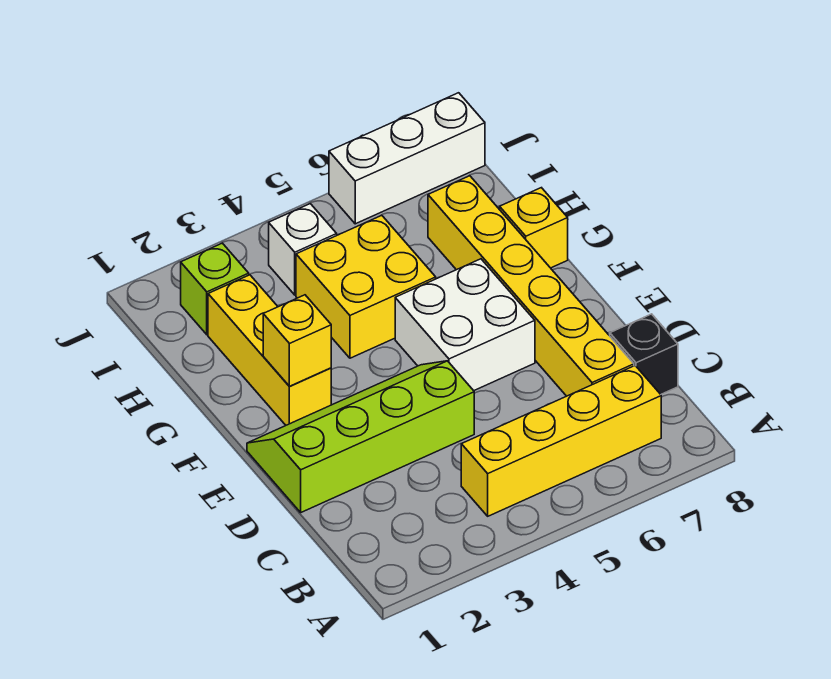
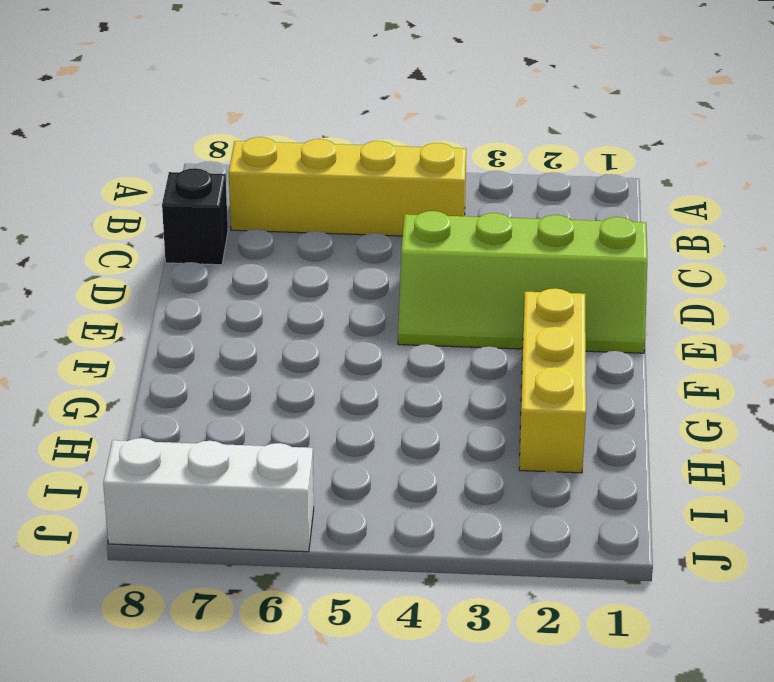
none -> yellow 1x6 brick [428,176,634,396]
none -> white 2x2 brick [395,259,535,391]
none -> yellow 2x2 brick [296,215,436,358]

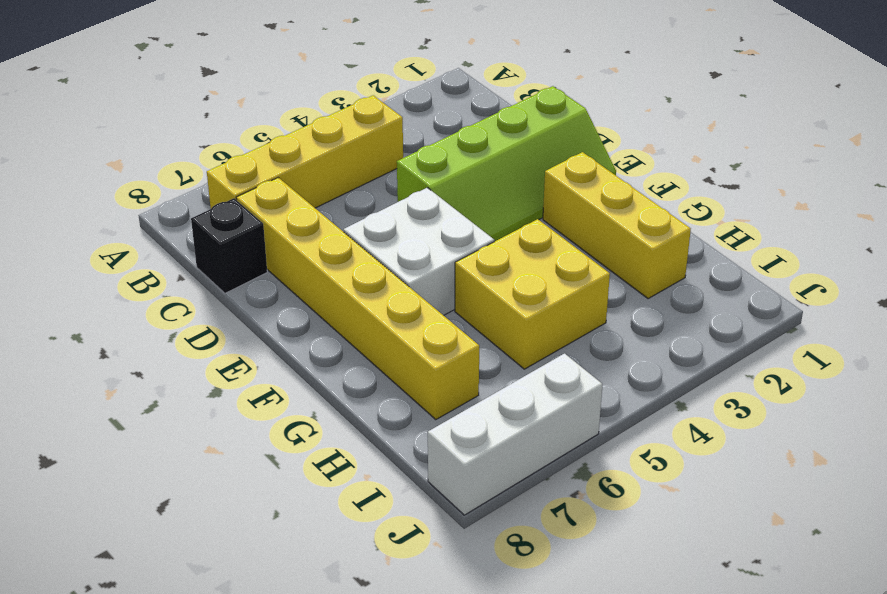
none -> yellow 1x1 brick [500,188,568,268]
none -> lime 1x1 brick [181,243,249,335]
none -> white 1x1 brick [269,204,337,295]

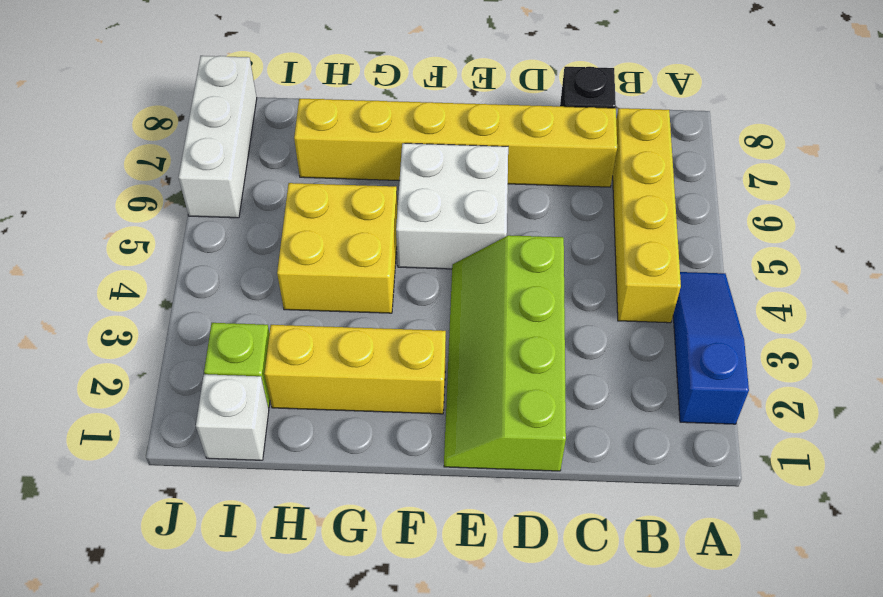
blue 1x3 slope [673,272,749,424] -> none
white 1x1 brick [196,374,269,460] -> white 1x1 brick moved to [269,204,337,295]
none -> yellow 1x1 brick [500,188,568,268]
none -> yellow 1x1 brick [263,295,331,386]

